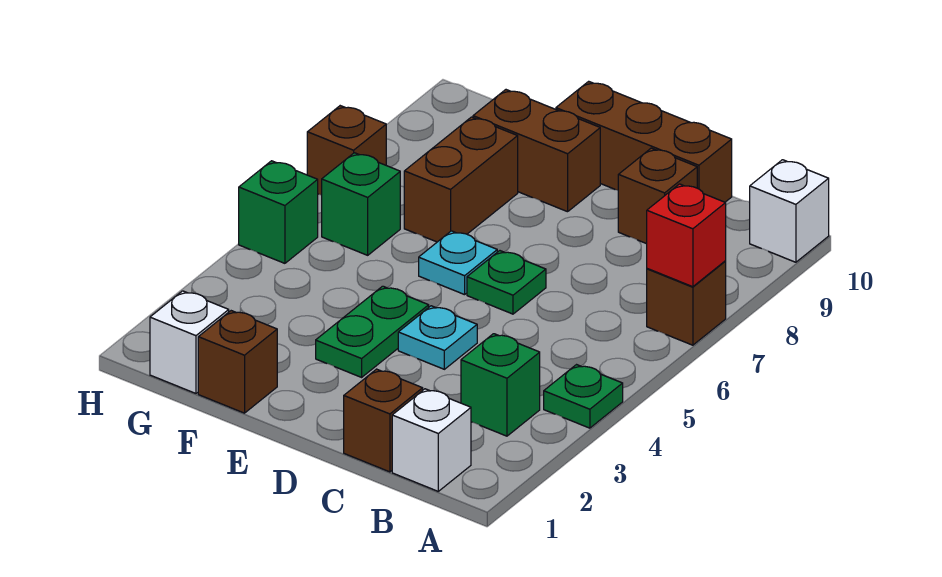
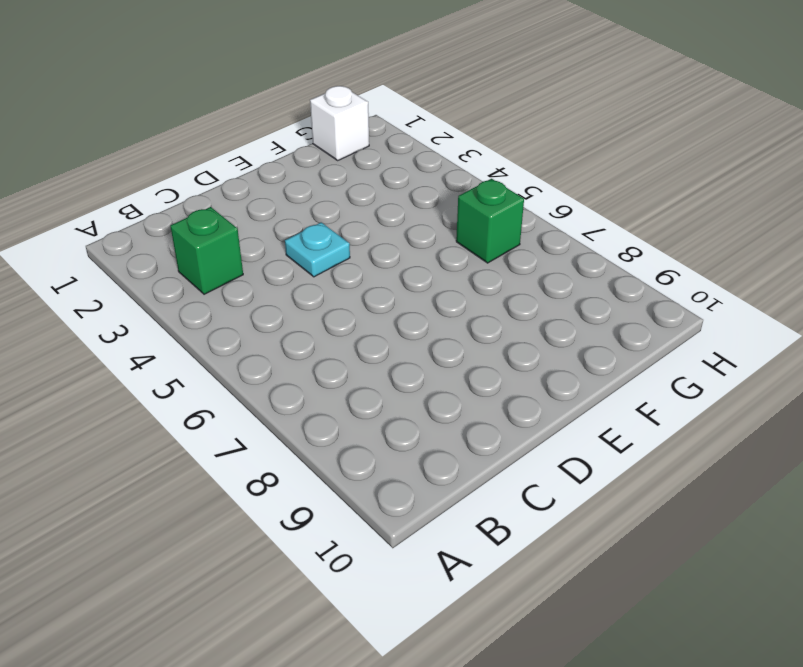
none -> green 1x1 plate [544,365,623,428]
none -> brown 1x1 brick [647,261,726,345]
none -> white 1x1 brick [750,160,829,262]

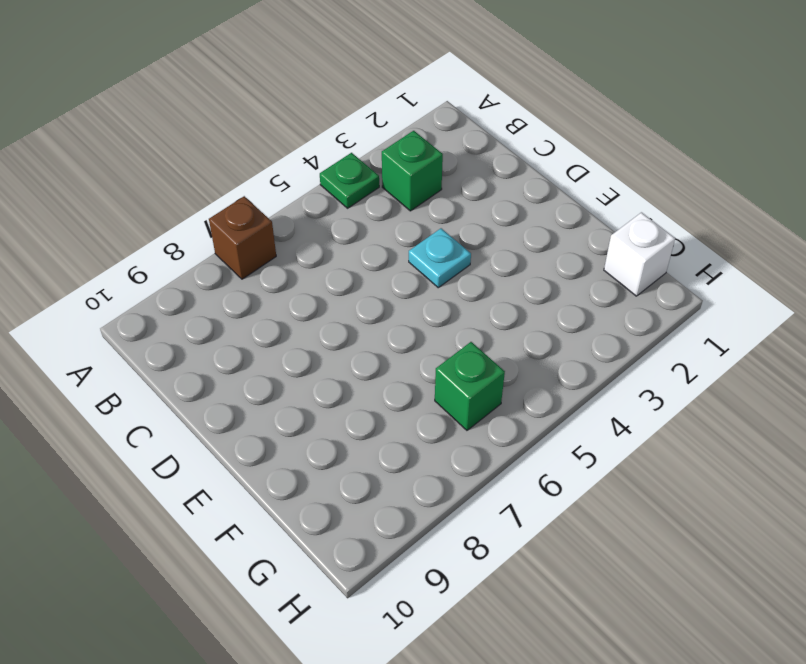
none -> white 1x1 brick [750,160,829,262]
none -> white 1x1 brick [392,389,471,491]
none -> brown 1x1 brick [344,369,423,472]

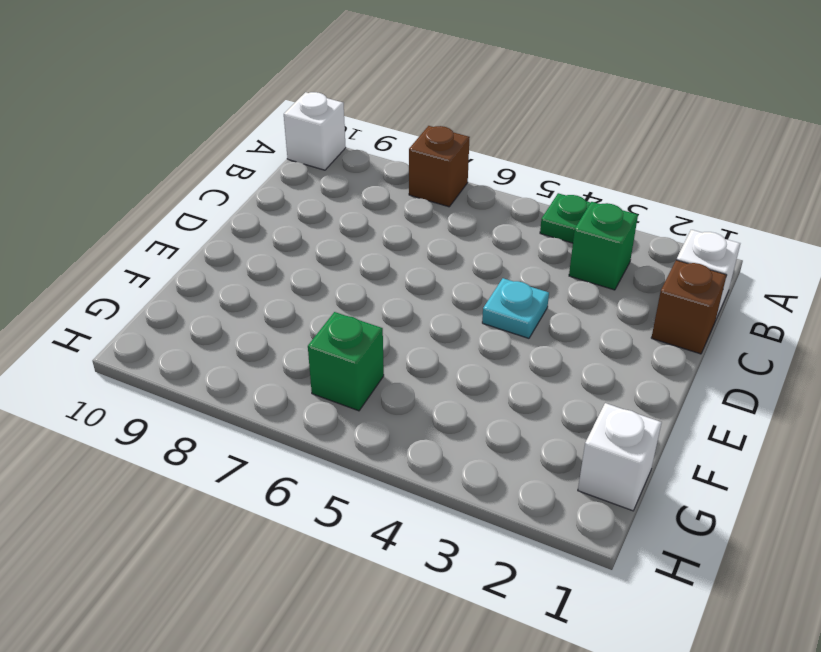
none -> brown 1x1 brick [618,148,697,244]
none -> brown 1x3 brick [556,81,732,202]
none -> green 1x1 plate [467,251,546,314]

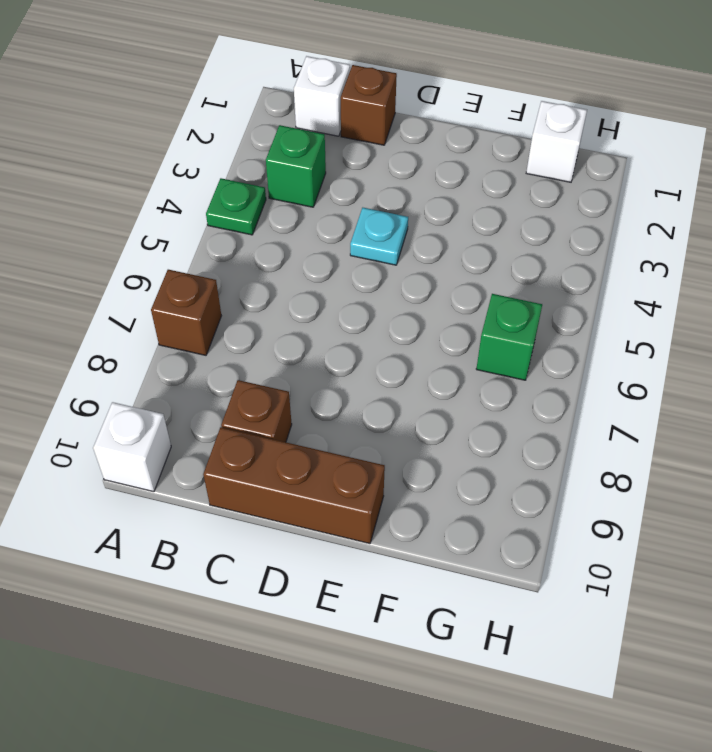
none -> green 1x1 plate [467,251,546,314]
none -> green 1x2 plate [316,286,429,377]
none -> cyan 1x1 plate [419,231,497,295]

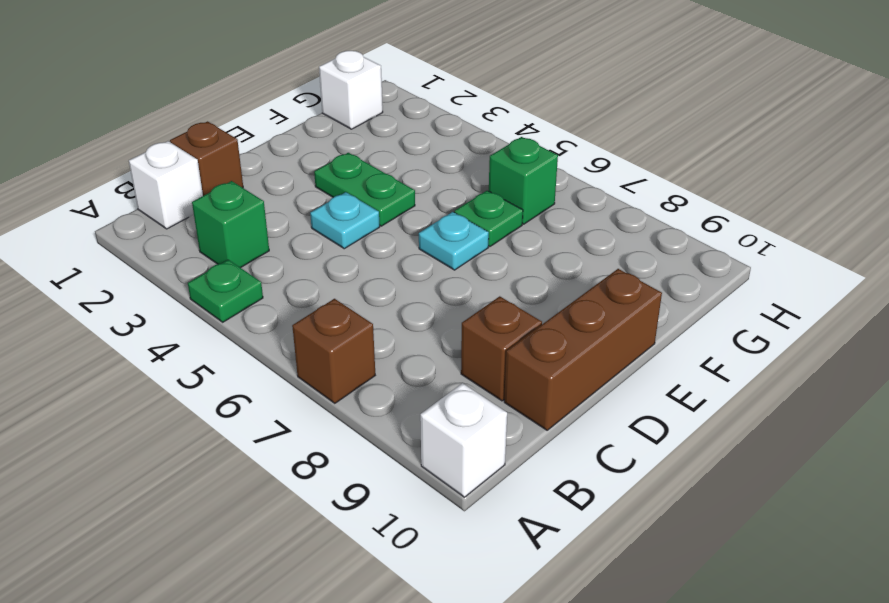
green 1x1 plate [454,190,523,247] -> green 1x1 plate moved to [467,251,546,314]
none -> brown 1x2 brick [473,90,600,212]
none -> brown 1x1 brick [198,311,277,413]
none -> brown 1x2 brick [404,117,518,242]

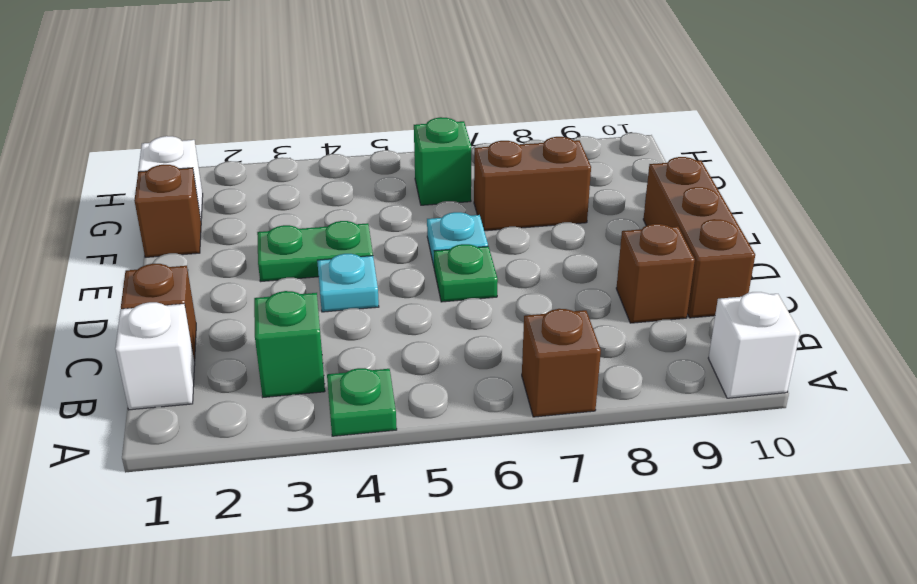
none -> brown 1x2 brick [473,90,600,212]
none -> green 1x1 brick [239,161,318,263]
none -> brown 1x1 brick [307,106,386,195]

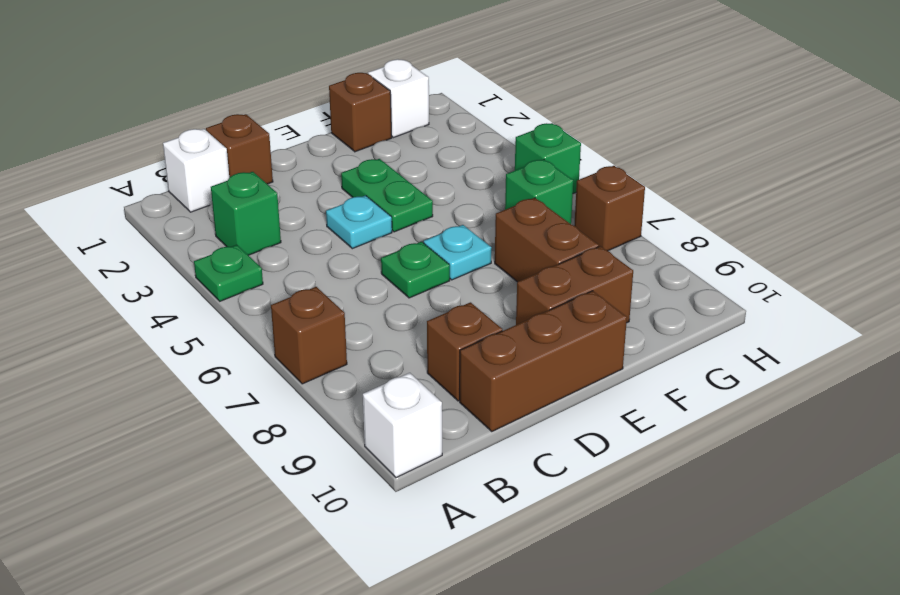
none -> red 1x1 brick [647,184,726,287]

